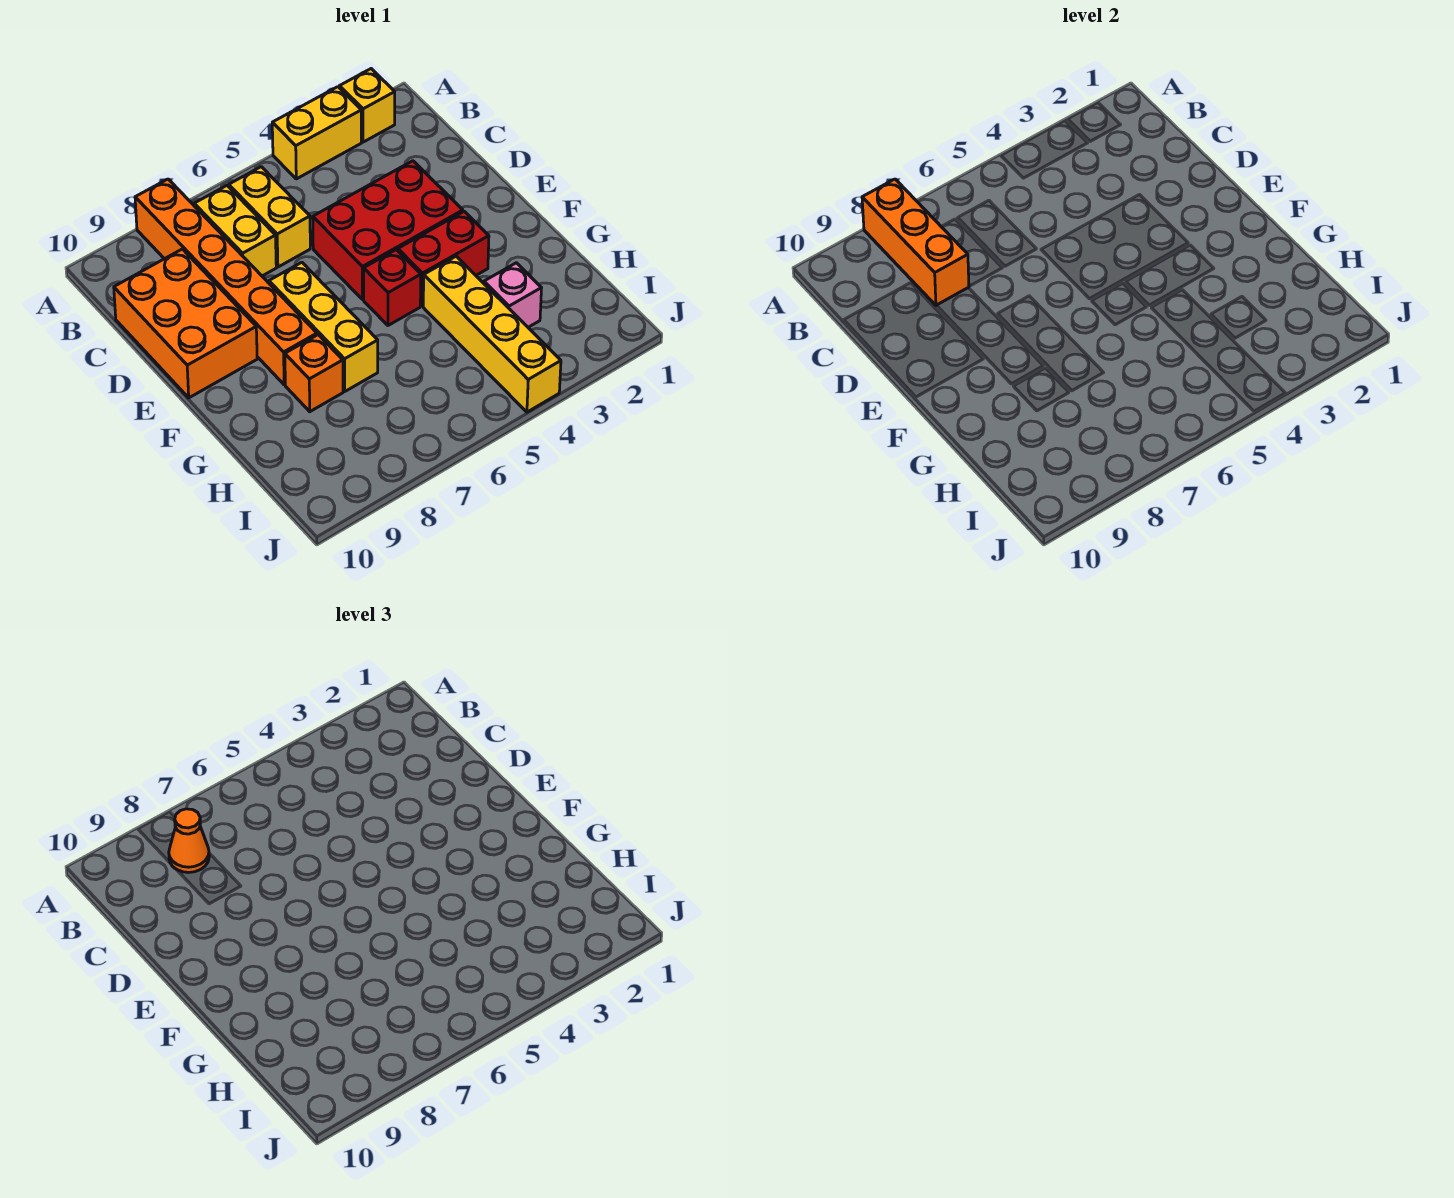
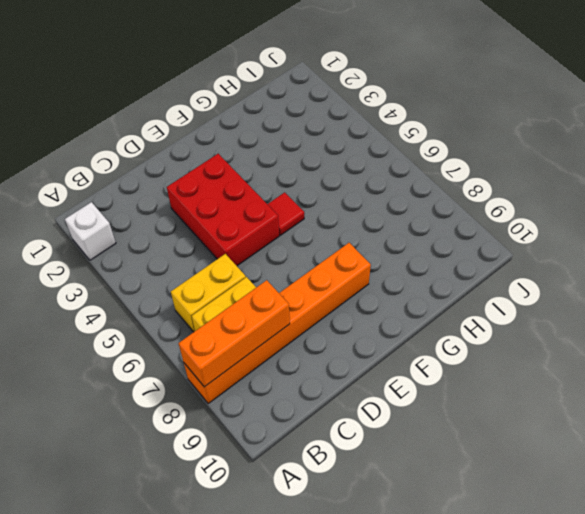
white 1x1 brick [65,202,116,260] -> yellow 1x1 brick [339,69,395,142]
red 1x1 tile [268,192,304,235] -> red 1x1 brick [364,250,421,325]
none -> yellow 1x2 brick [272,87,362,179]
none -> orange 2x3 brick [114,249,257,398]
none -> yellow 1x3 brick [269,262,378,391]

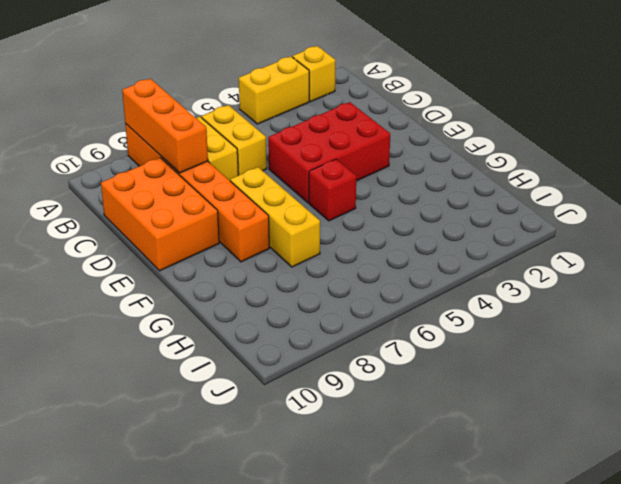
none -> red 1x2 brick [398,212,489,306]
none -> yellow 1x4 brick [423,256,561,412]
none -> orange 1x1 brick [285,335,343,412]

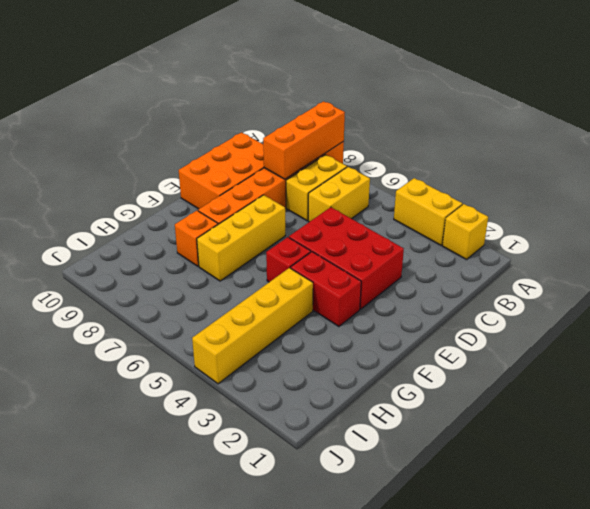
none -> pink 1x1 brick [484,263,541,327]
none -> orange 1x1 cone [169,809,209,872]

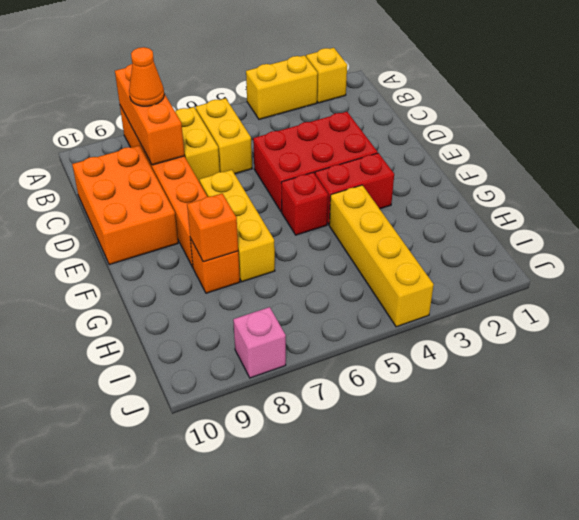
orange 1x1 brick [187,194,238,262] -> none
pink 1x1 brick [233,307,286,378] -> pink 1x1 brick moved to [484,263,541,327]

